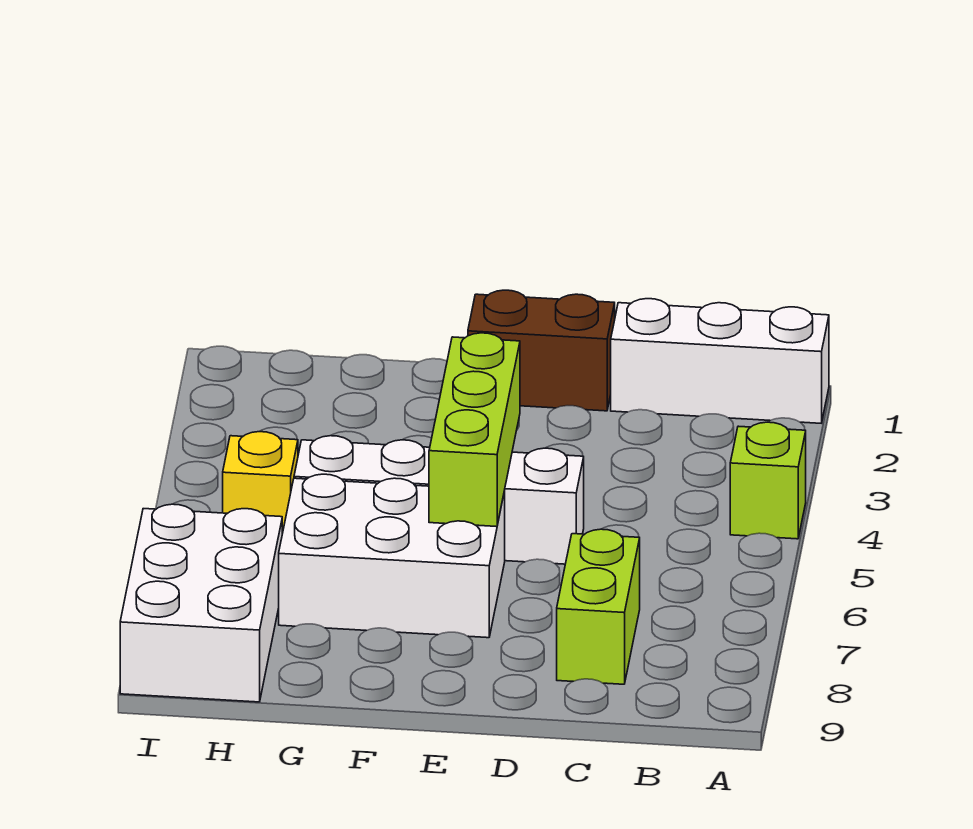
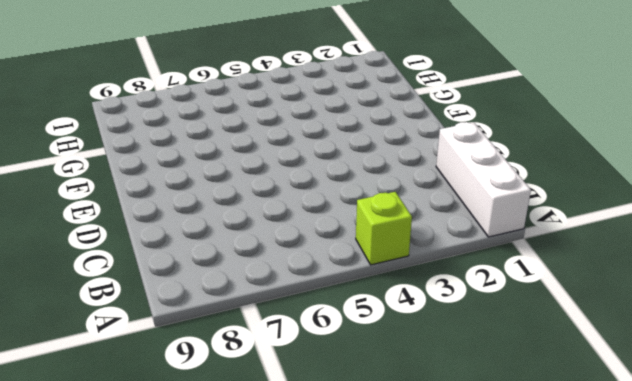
none -> lime 1x2 brick [557,529,640,684]
none -> brown 1x2 brick [468,290,615,411]

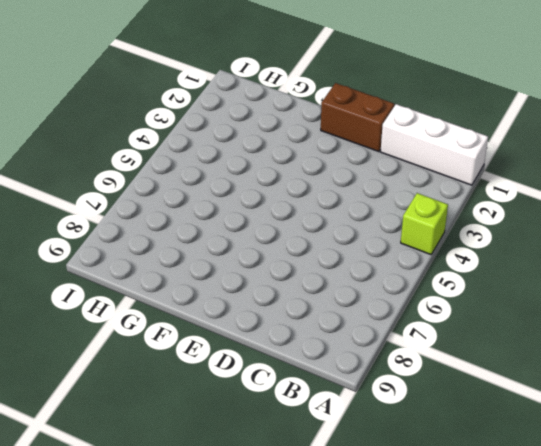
none -> lime 1x2 brick [557,529,640,684]
none -> white 1x4 brick [294,436,584,564]

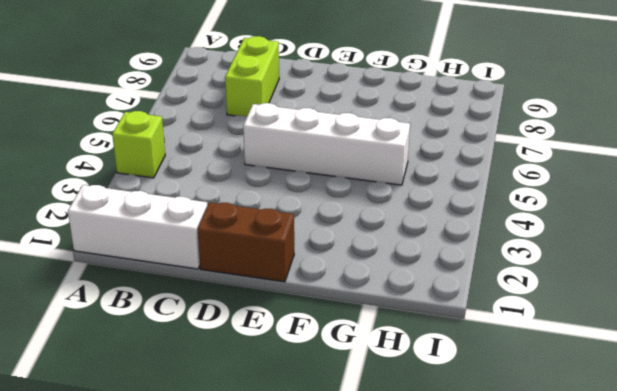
none -> white 2x3 brick [279,474,505,638]
none -> yellow 1x1 brick [223,432,298,534]

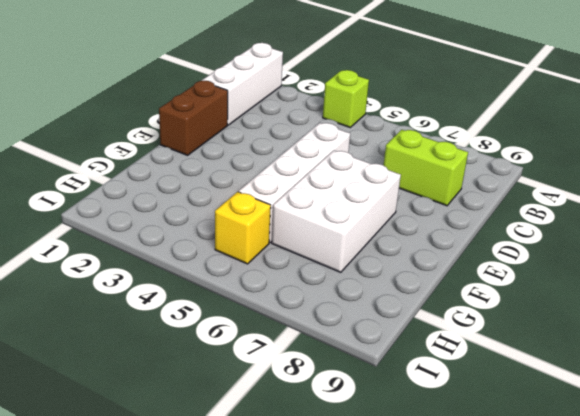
none -> white 2x3 brick [120,504,282,702]
none -> lime 1x3 brick [429,333,520,527]

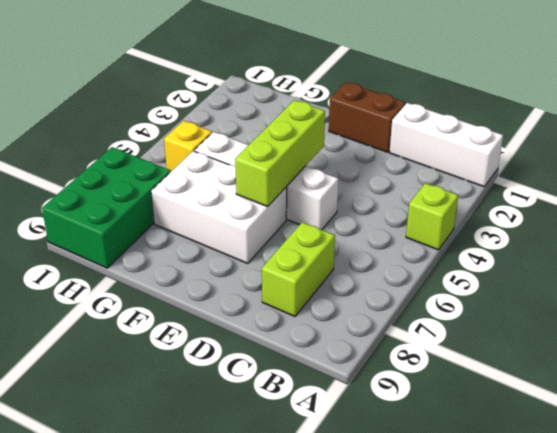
green 2x3 brick [42,147,171,268] -> white 2x3 brick [120,504,282,702]

